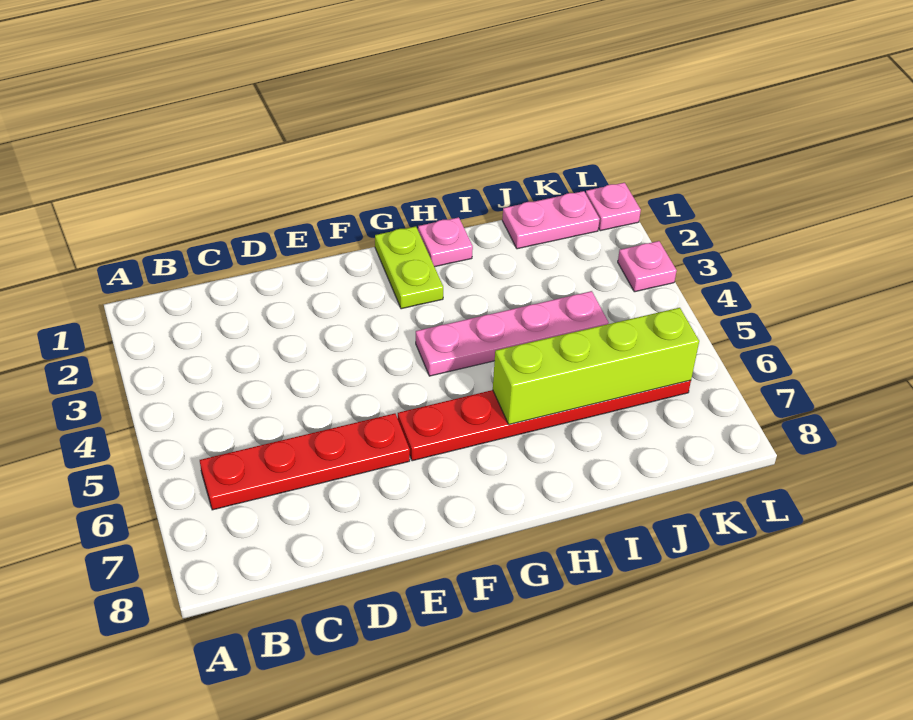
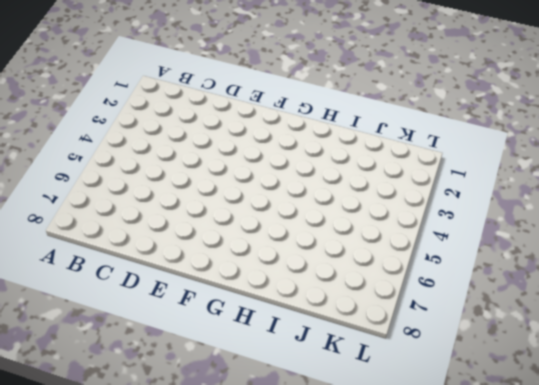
none -> red 1x4 plate [200,413,410,510]
none -> red 1x6 plate [398,380,691,461]

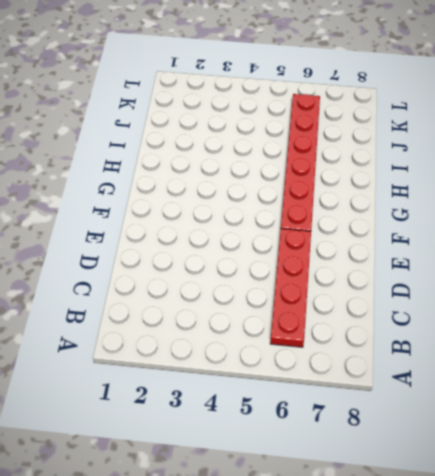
none -> lime 1x2 plate [375,226,443,309]
none -> pink 1x4 plate [416,291,609,376]

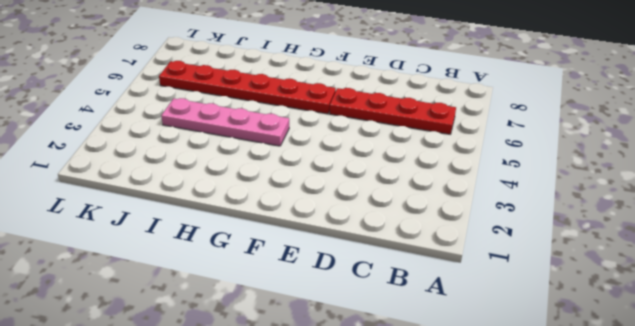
none -> lime 1x2 plate [375,226,443,309]
none -> pink 1x1 plate [418,217,473,267]

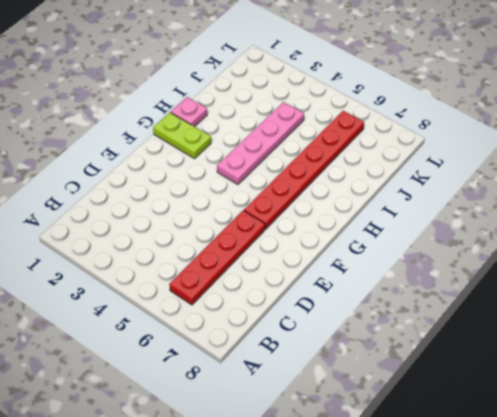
none -> pink 1x2 plate [502,191,600,249]
none -> pink 1x1 plate [586,183,641,231]

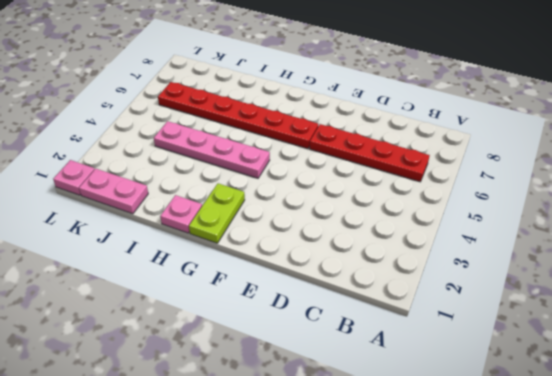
none -> pink 1x1 plate [618,241,677,292]
none -> lime 1x4 brick [493,308,699,424]

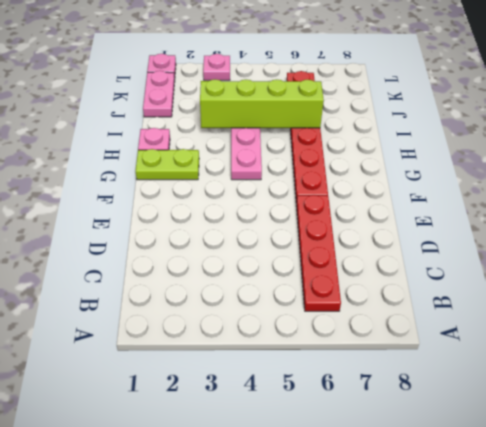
lime 1x4 brick [200,79,324,128] -> lime 1x4 brick turned to [493,308,699,424]

